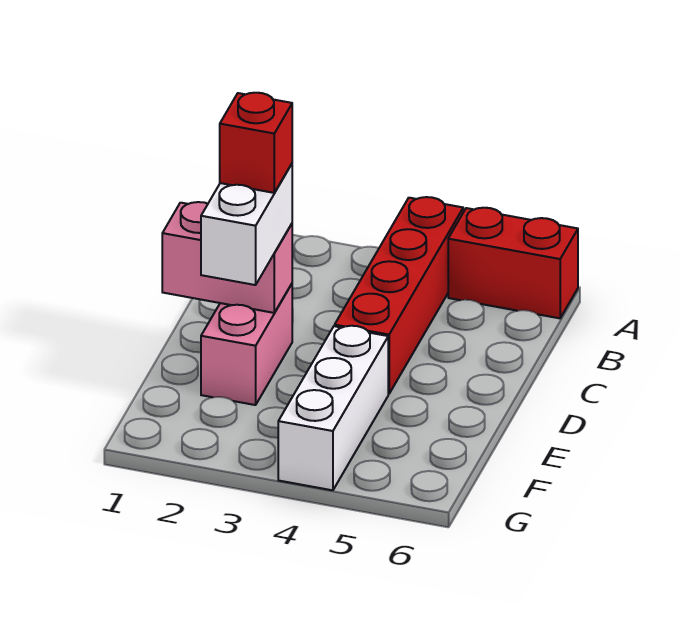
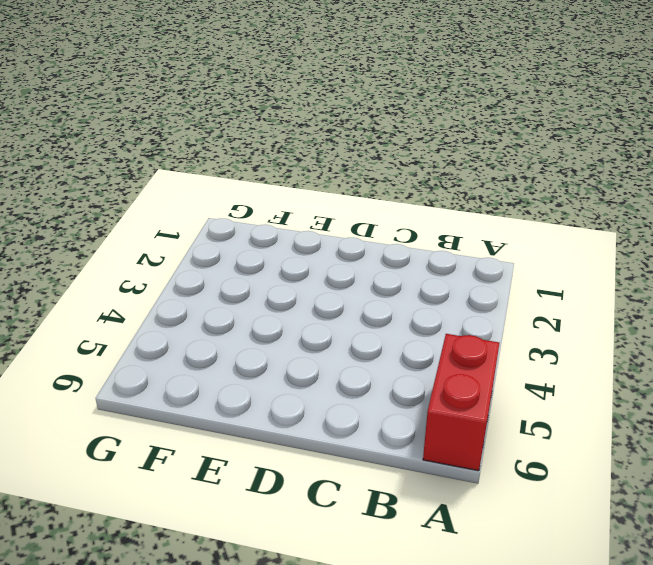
none -> red 1x4 brick [335,197,463,394]
none -> pink 1x2 brick [201,284,292,405]

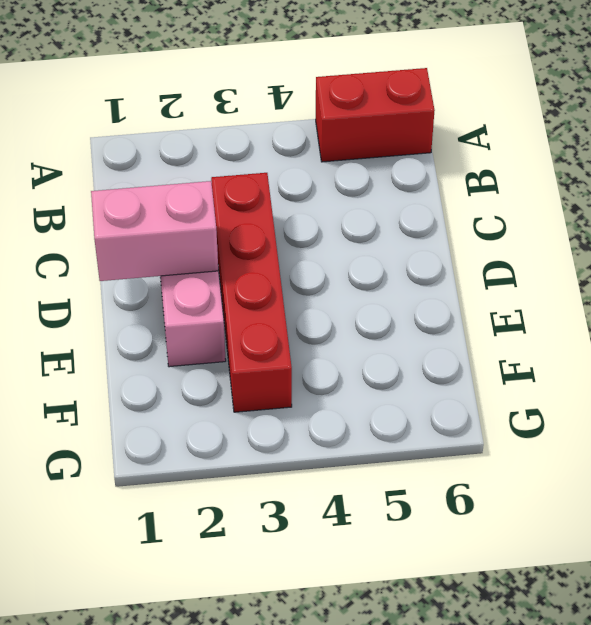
red 1x4 brick [211,173,292,412] -> red 1x4 brick moved to [335,197,463,394]
none -> white 1x3 brick [278,326,388,490]
none -> white 1x2 brick [201,164,292,285]

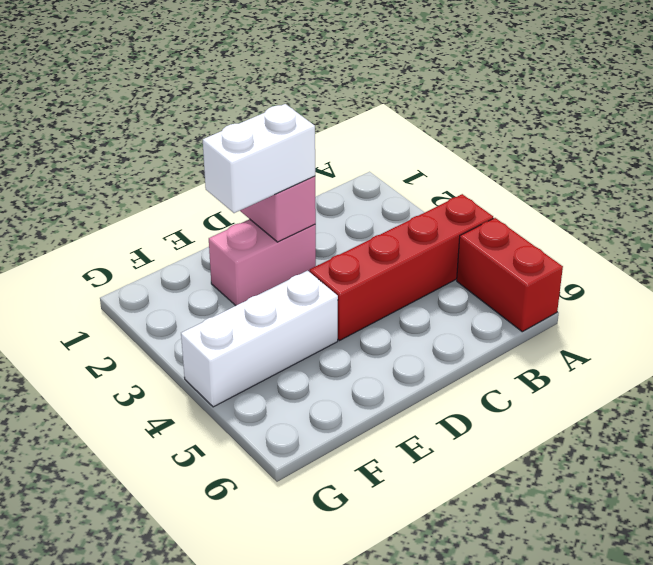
none -> red 1x1 brick [220,93,292,193]

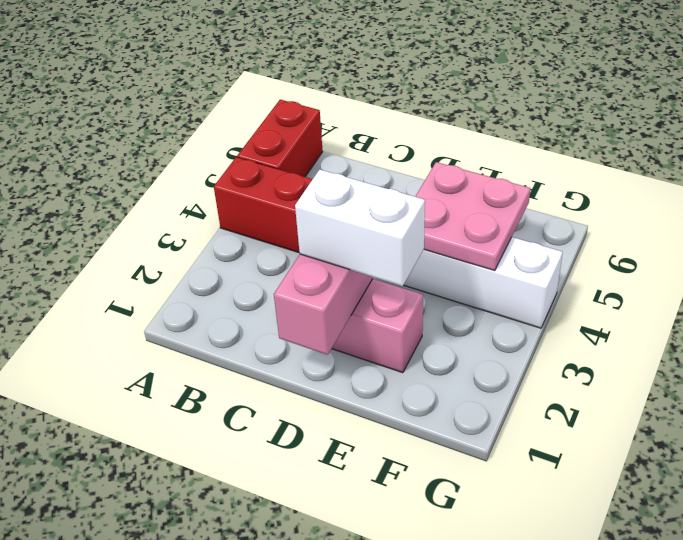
pink 2x2 plate [415,162,530,271] -> none
none -> red 1x1 brick [220,93,292,193]

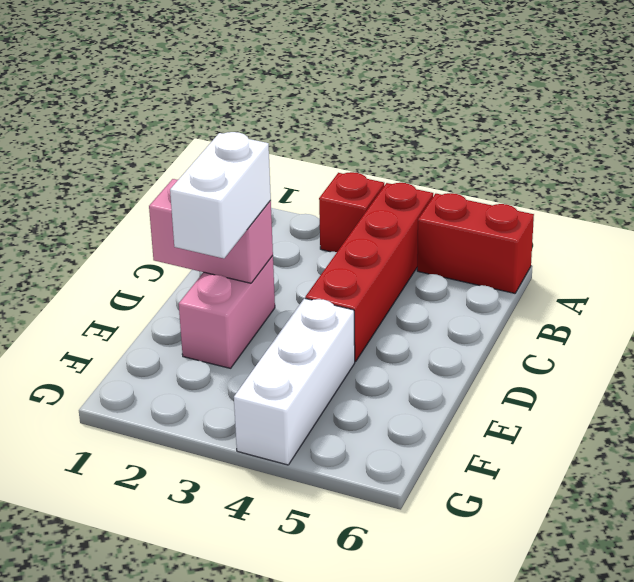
red 1x1 brick [319,172,384,252] -> red 1x1 brick moved to [220,93,292,193]

